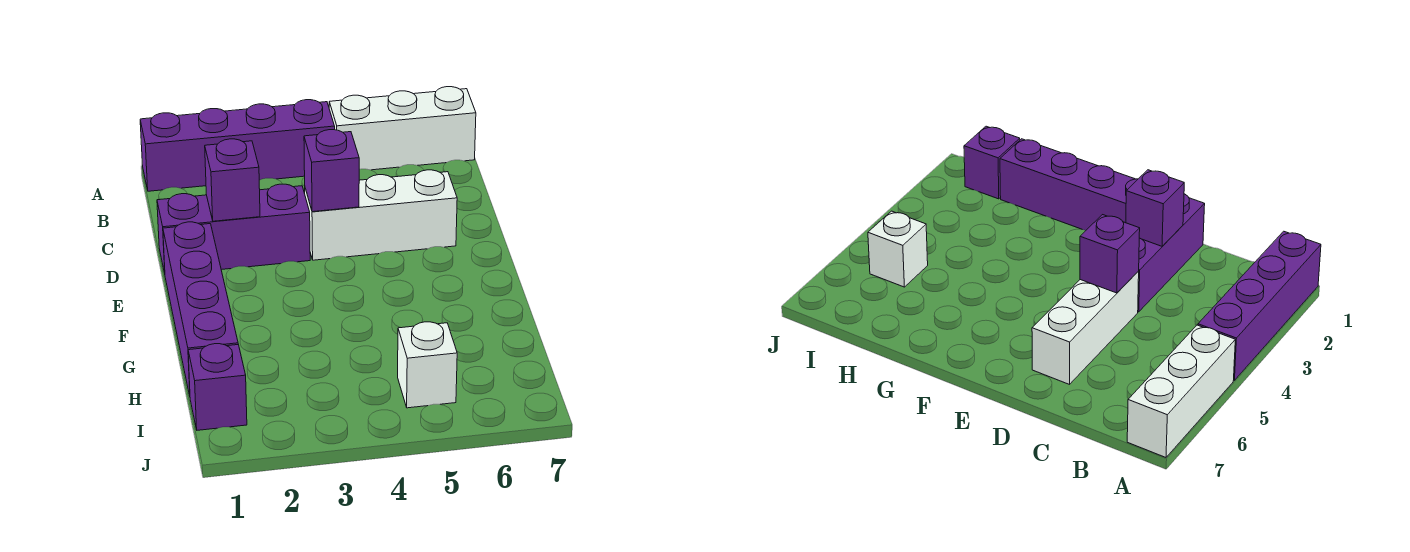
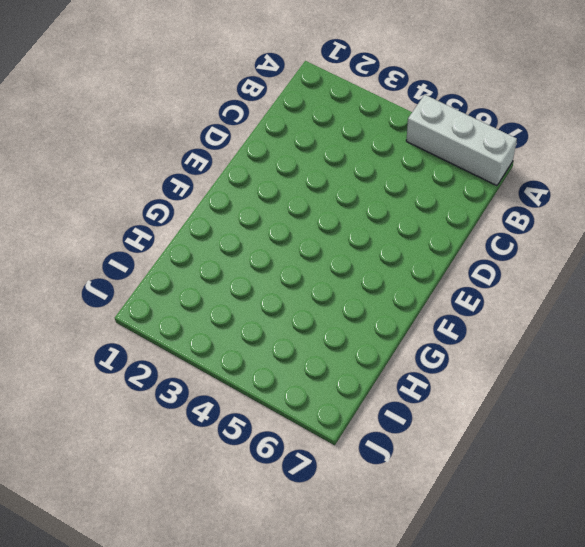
none -> purple 1x4 brick [140,100,335,191]
none -> purple 1x3 brick [157,184,310,273]

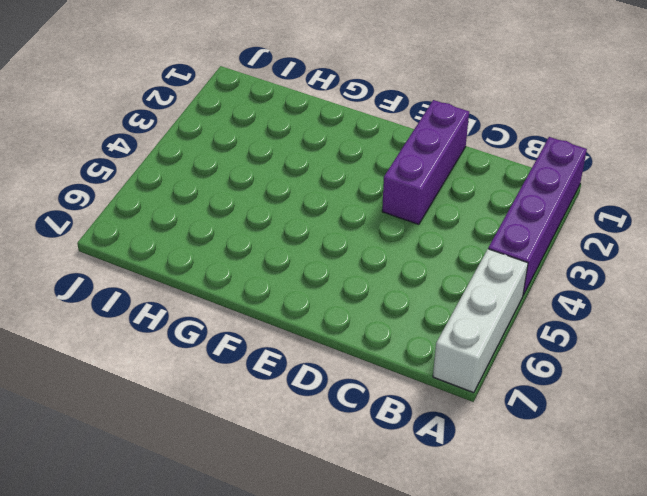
none -> white 1x3 brick [305,170,457,260]
none -> purple 1x4 brick [163,222,238,396]

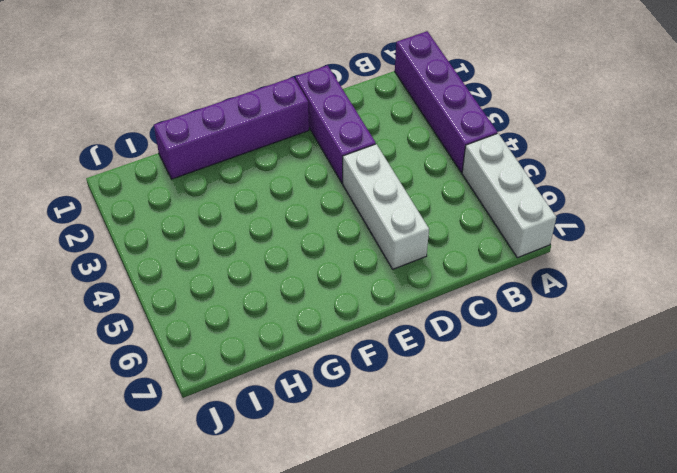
none -> purple 1x1 brick [188,344,247,430]
none -> white 1x1 brick [398,322,457,408]

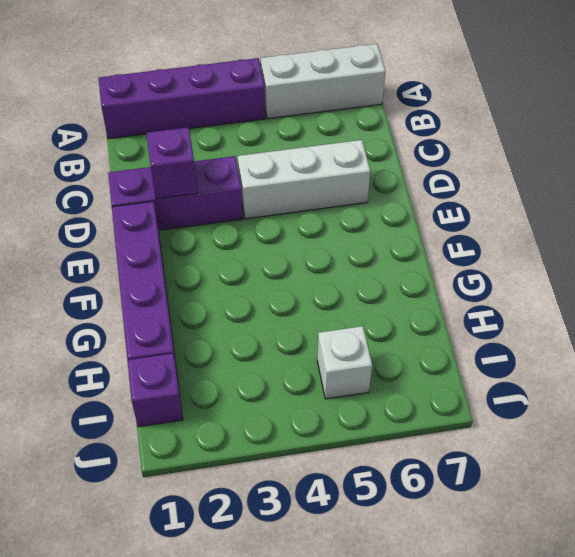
none -> purple 1x1 brick [304,130,359,212]

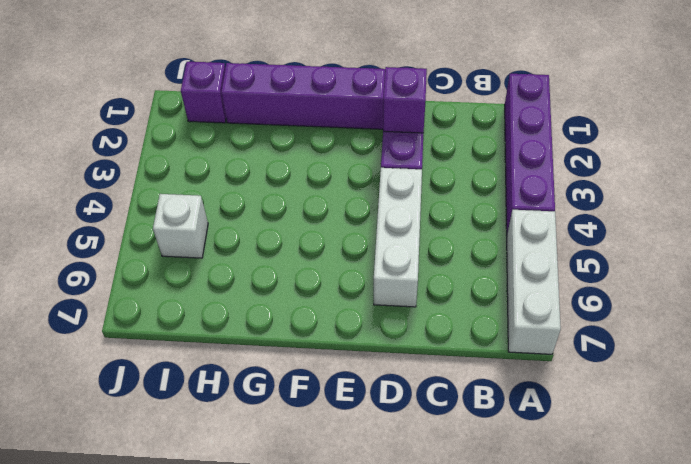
none -> purple 1x1 brick [304,130,359,212]

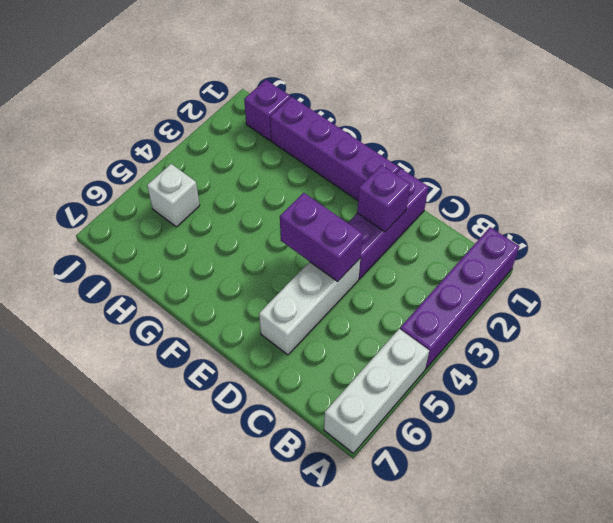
purple 1x2 brick [280,193,363,282] -> purple 1x1 brick [304,130,359,212]

